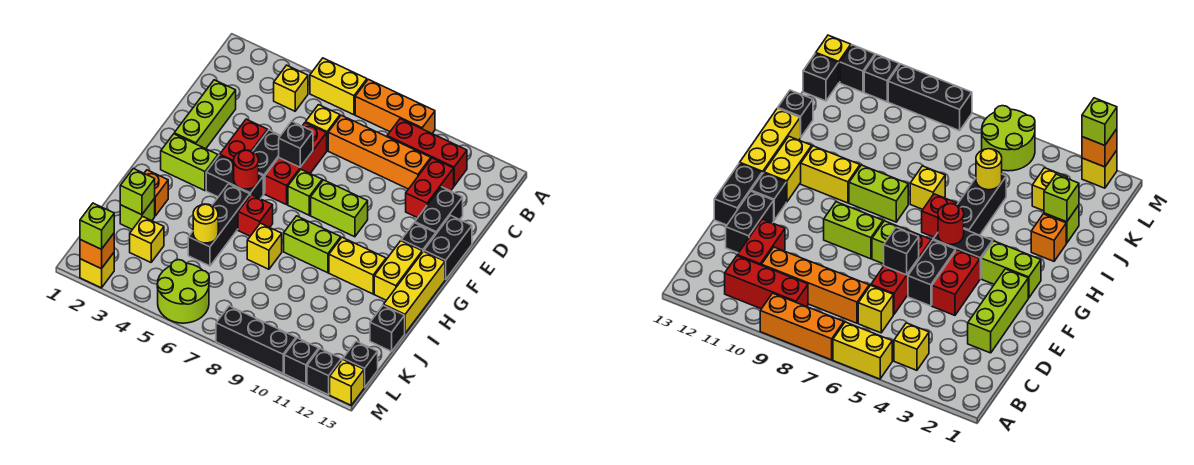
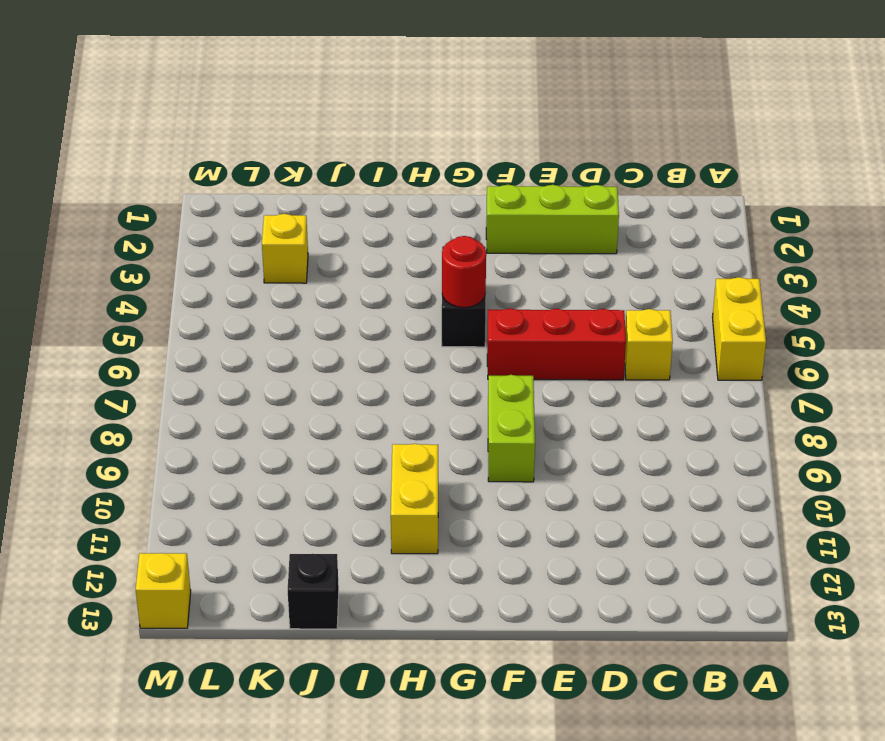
none -> orange 1x3 brick [355,79,435,133]
none -> yellow 1x1 brick [274,65,308,111]
none -> red 1x3 brick [387,119,467,186]
none -> orange 1x4 brick [328,115,431,189]

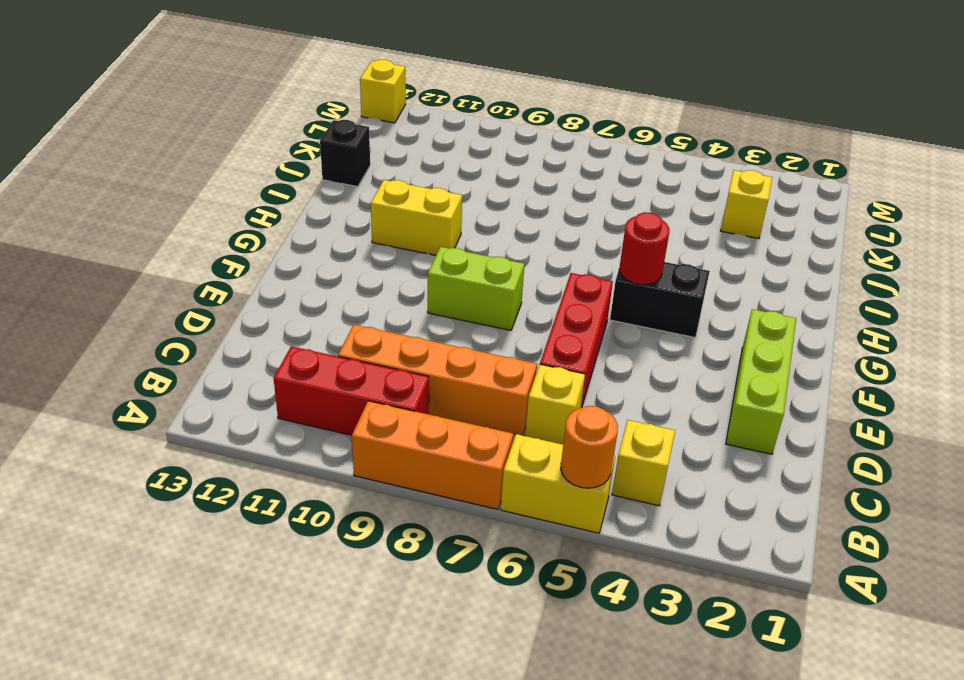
orange 1x1 round brick [561,406,618,488] -> none
none -> red 1x2 brick [406,158,454,218]
none -> black 1x2 brick [415,187,463,234]
none -> red 1x2 brick [220,119,268,162]
none -> black 1x2 brick [253,130,281,194]

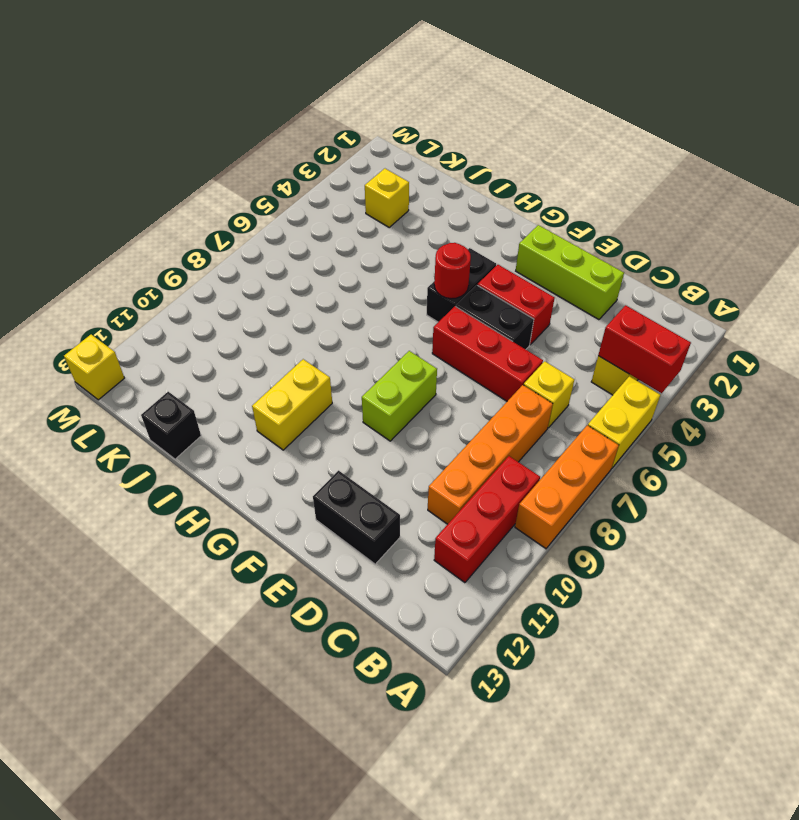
red 1x2 brick [598,305,691,393] -> red 1x2 brick moved to [406,158,454,218]
none -> black 1x2 brick [424,215,472,279]
none -> lime 1x1 brick [288,169,322,215]
none -> black 1x1 brick [401,223,436,252]
none -> lime 1x2 brick [161,134,218,191]

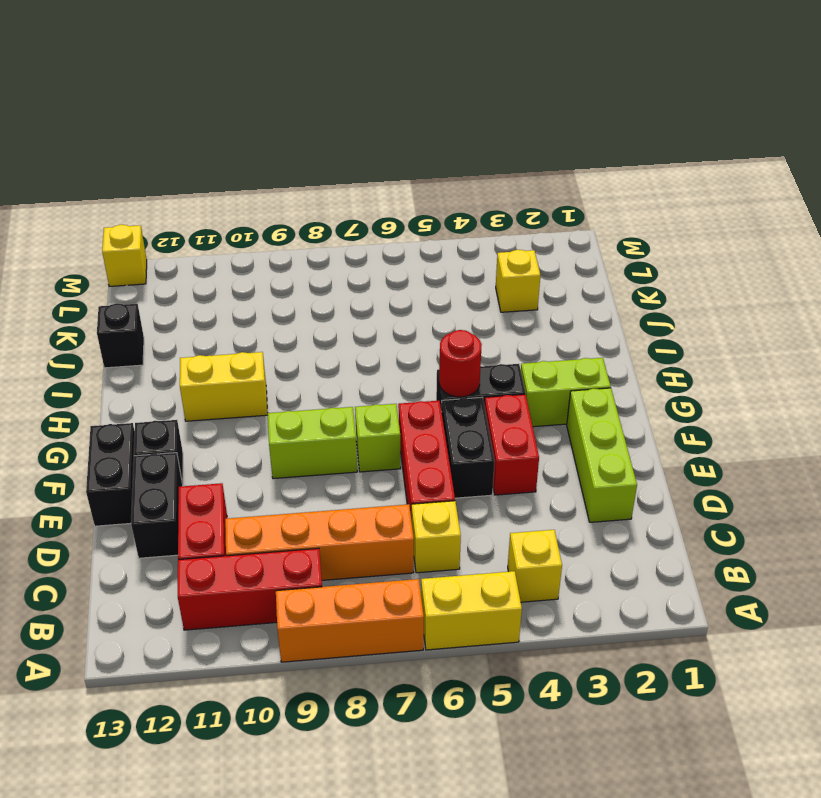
none -> yellow 1x2 brick [374,241,422,300]
none -> yellow 1x3 brick [384,251,445,333]
none -> black 1x3 brick [188,184,250,266]
none -> red 1x1 brick [238,195,273,236]

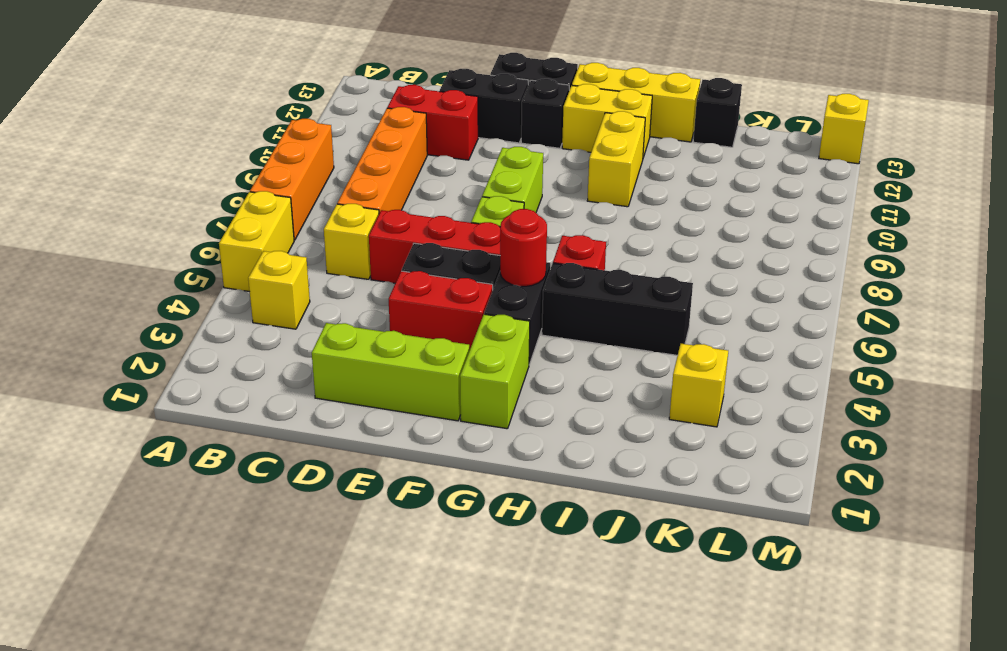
none -> red 1x3 brick [387,119,467,186]
none -> lime 1x2 brick [284,216,341,273]
none -> orange 1x1 brick [144,170,168,216]
none -> yellow 1x1 brick [247,223,282,269]

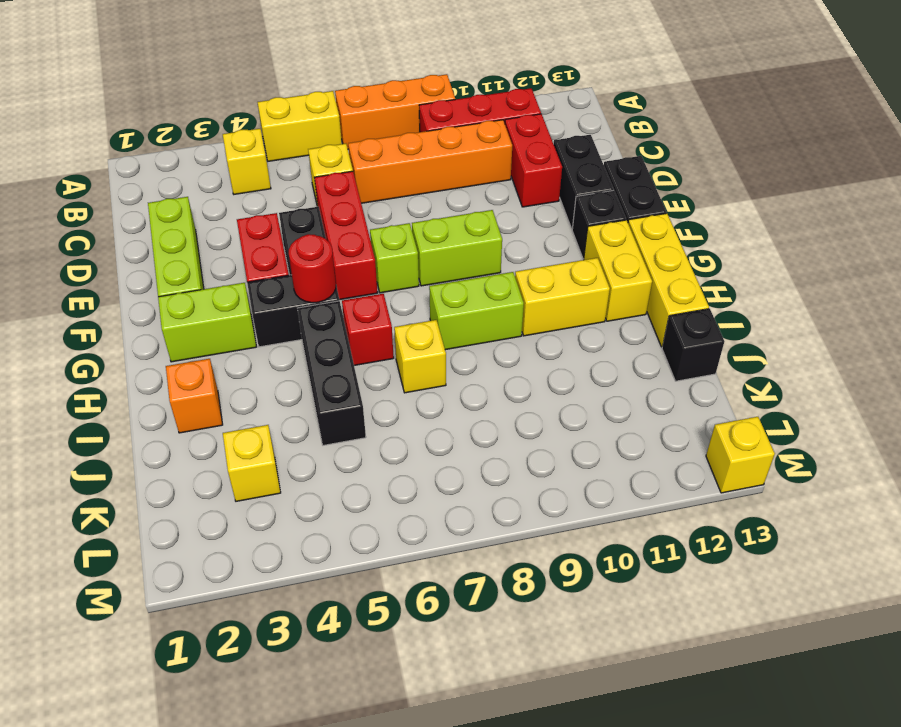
none -> lime 1x1 brick [120,198,155,229]
none -> lime 2x2 round brick [157,260,209,323]
none -> black 1x1 brick [343,341,378,387]
none -> yellow 1x1 brick [80,253,114,288]

